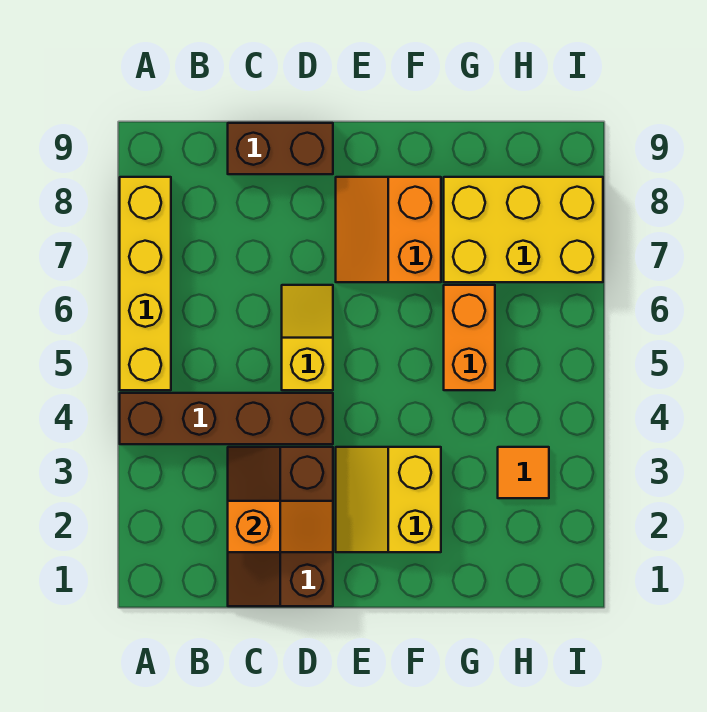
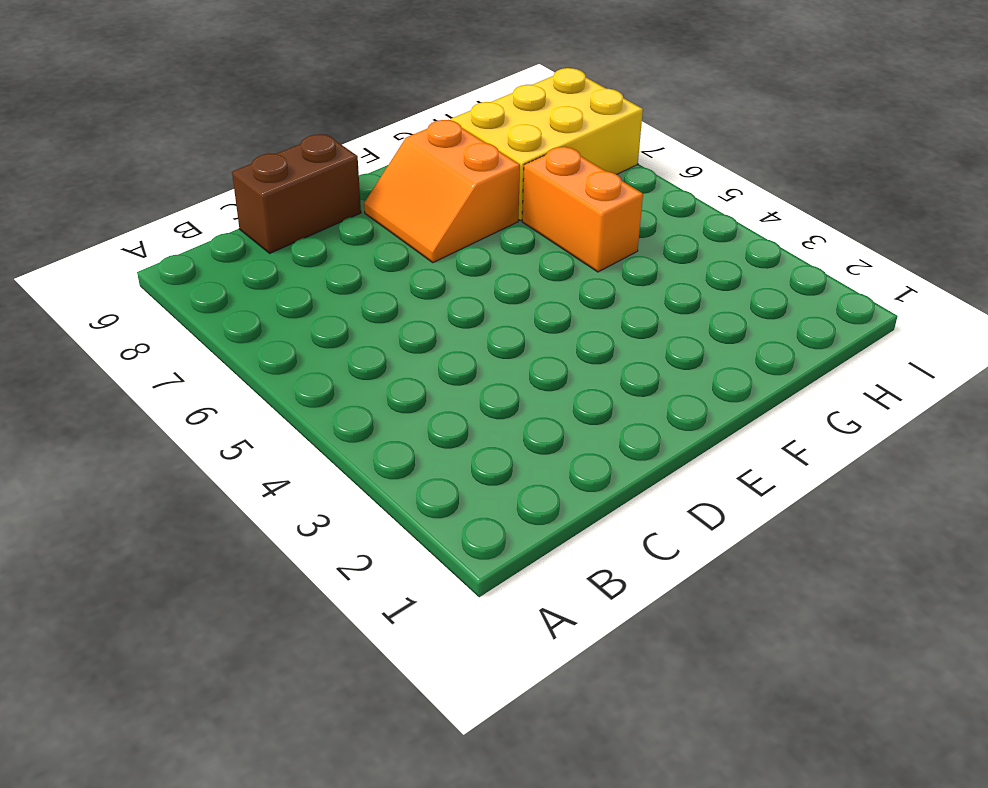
none -> brown 1x4 brick [120,393,333,444]
none -> yellow 1x4 brick [120,177,171,390]

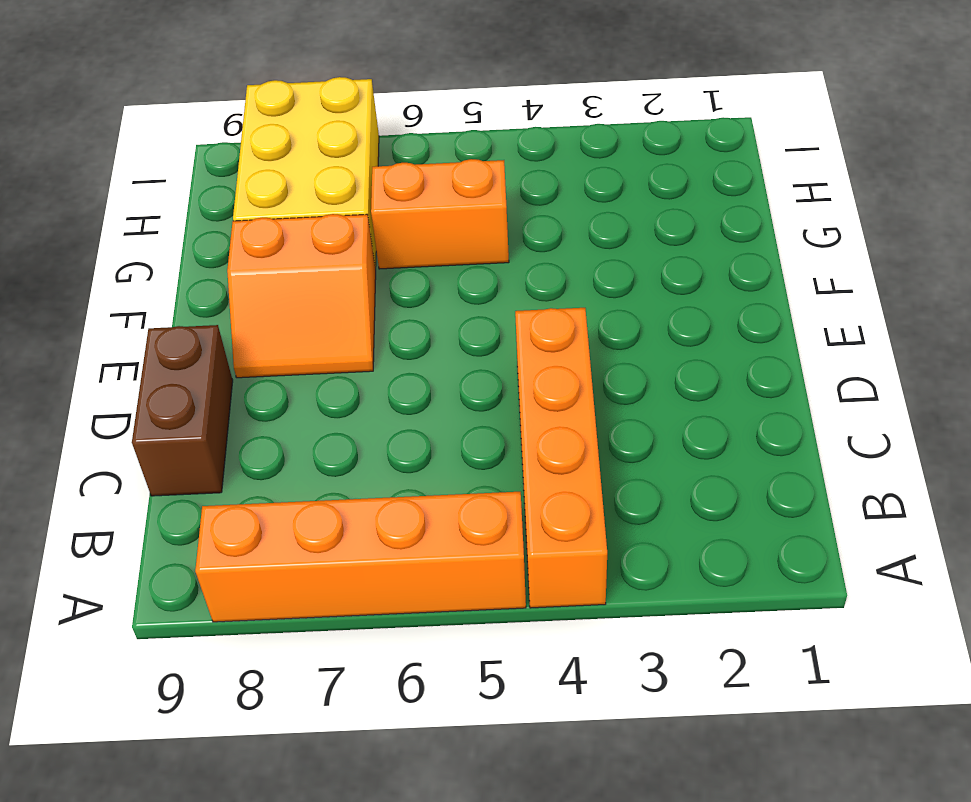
orange 1x4 brick [515,308,607,608] -> brown 1x4 brick [120,393,333,444]
orange 1x4 brick [195,492,526,622] -> yellow 1x4 brick [120,177,171,390]
none -> brown 2x3 slope [228,447,333,606]
none -> yellow 1x2 slope [282,285,333,390]

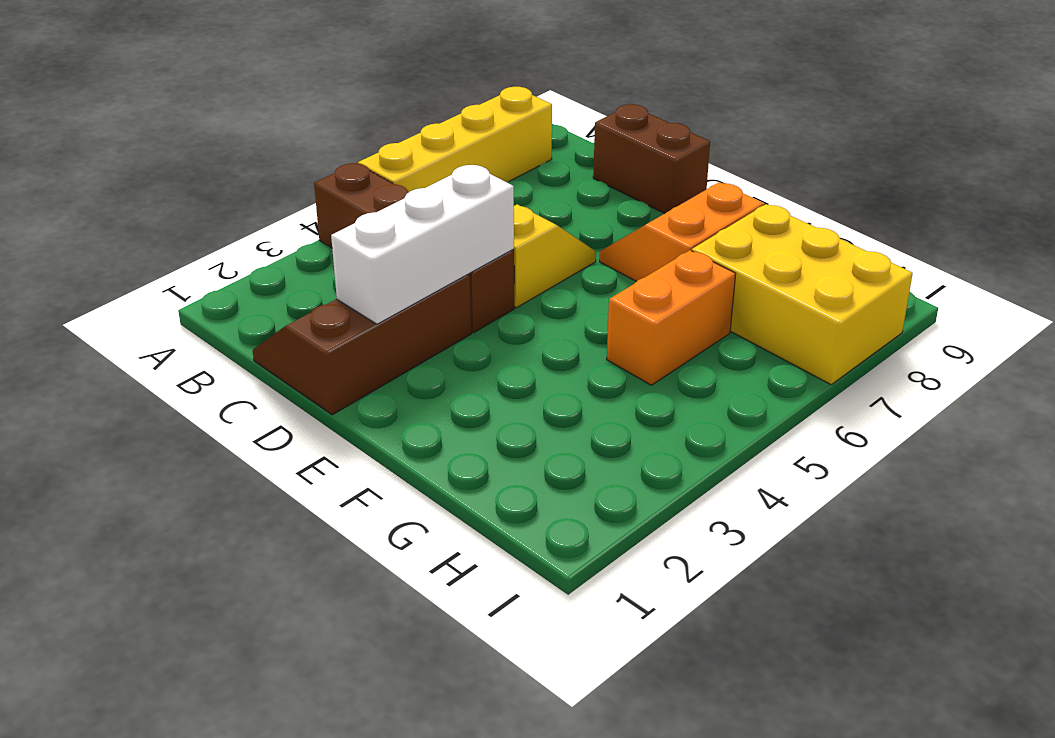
white 1x3 brick [331,165,514,324] -> orange 1x2 slope [228,501,333,552]
none -> yellow 2x2 slope [336,447,441,552]
none -> orange 1x1 tile [498,447,549,498]

